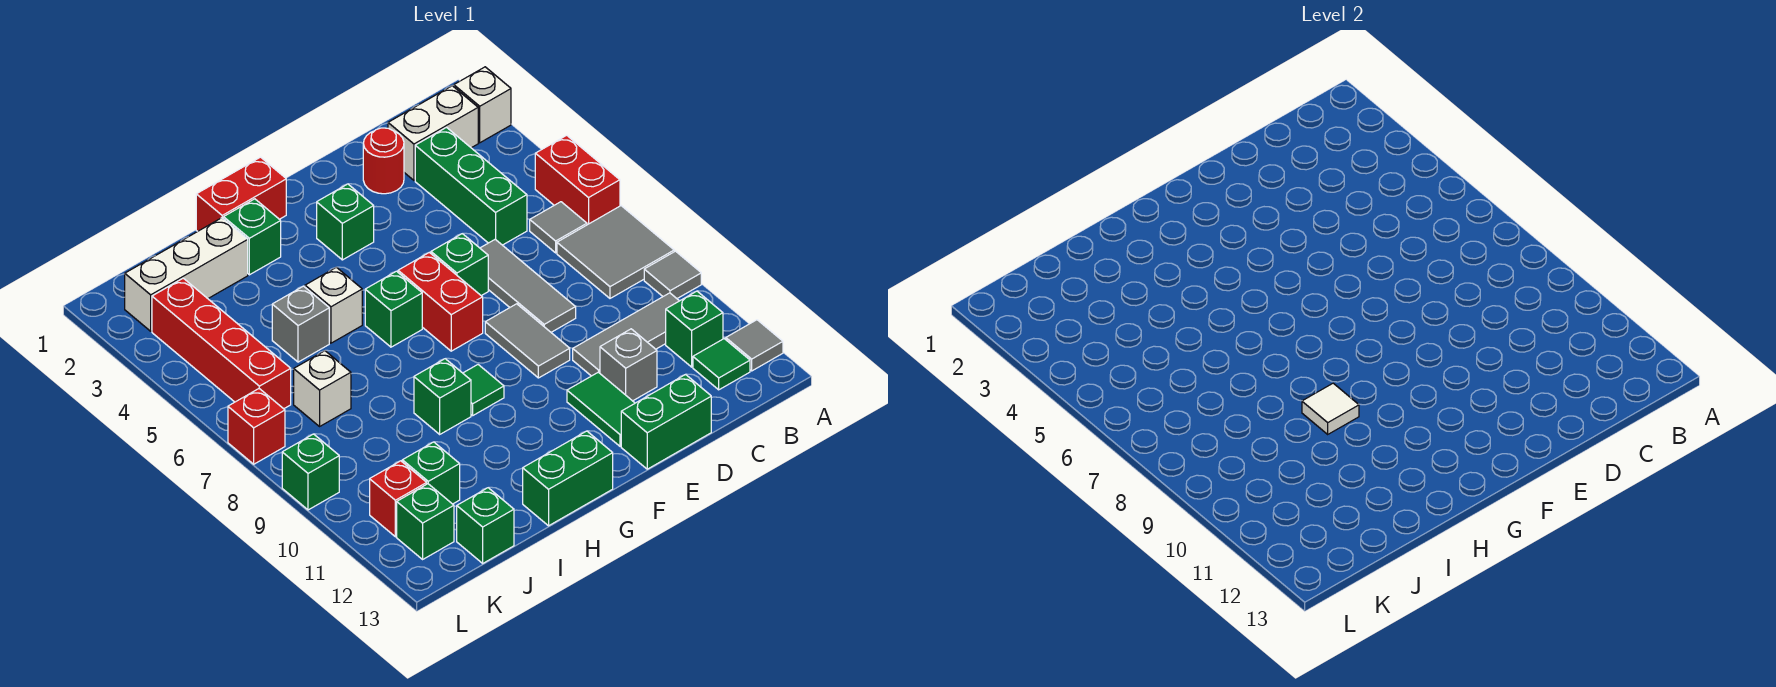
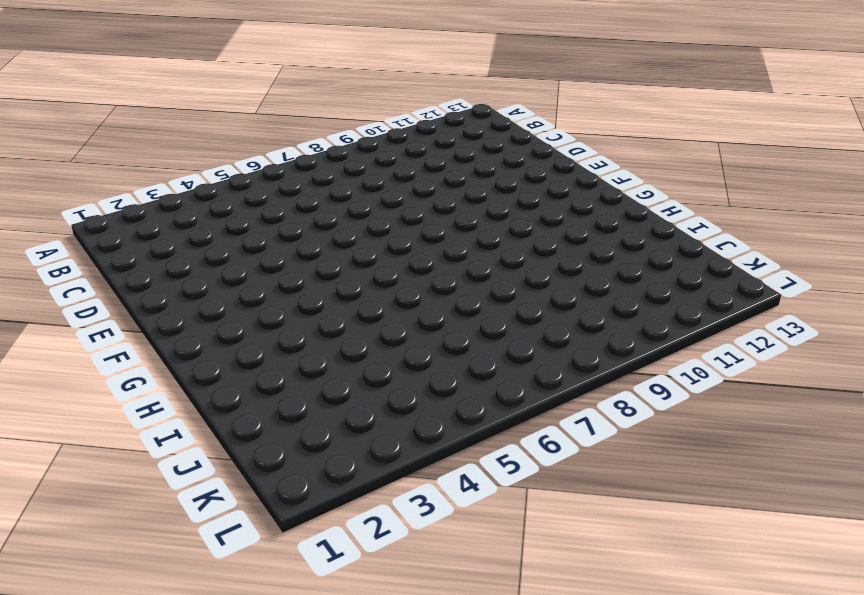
none -> white 1x1 brick [454,67,511,143]
none -> red 1x2 brick [535,135,620,225]
none -> grey 2x2 tile [557,206,674,298]
none -> grey 1x1 tile [644,251,701,298]

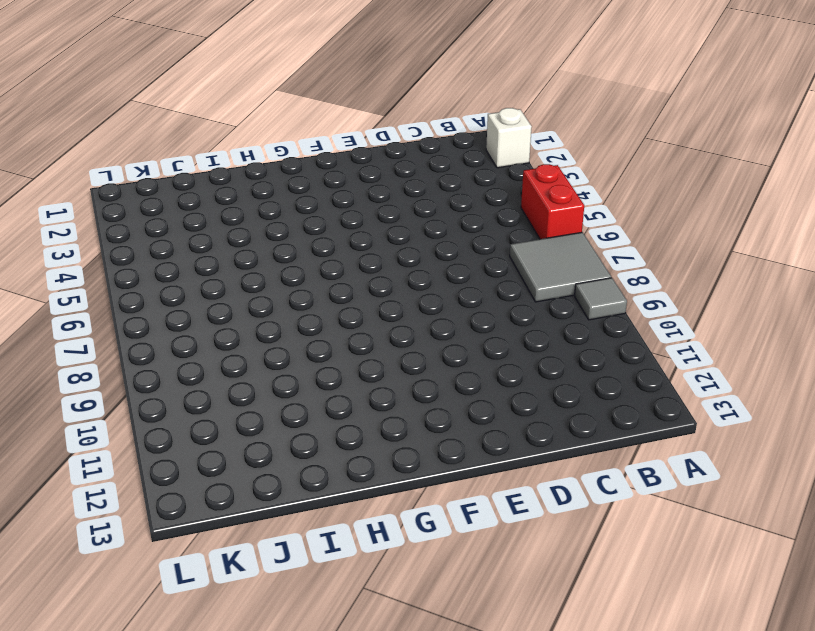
none -> grey 1x1 tile [726,320,783,371]
none -> white 1x2 brick [388,86,478,180]
none -> grey 1x1 tile [530,202,587,253]
none -> grey 1x3 tile [573,293,679,376]

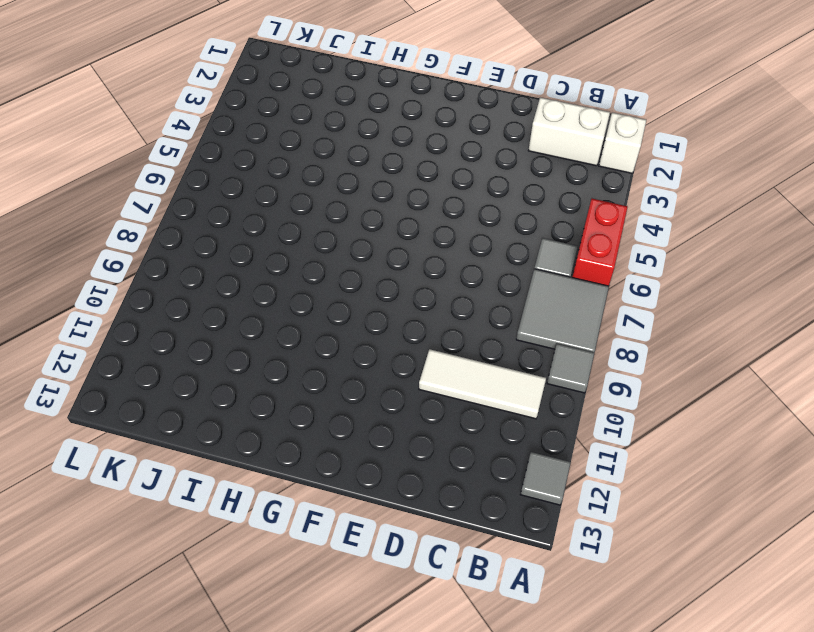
white 1x3 tile [419,349,546,419] -> grey 1x3 tile [573,293,679,376]
none -> green 1x1 brick [666,291,723,367]
none -> green 1x1 tile [693,339,750,390]
none -> green 1x3 brick [415,128,527,245]
none -> red 1x1 round brick [363,128,404,194]

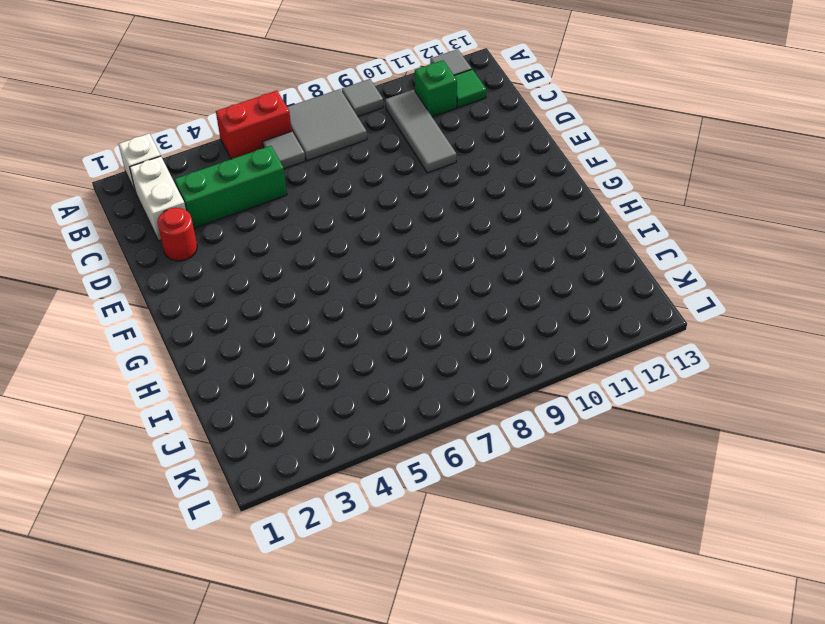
none -> grey 1x3 tile [480,239,576,332]
none -> grey 1x1 brick [600,329,657,401]
none -> green 1x2 brick [621,374,711,469]
none -> green 1x1 brick [431,234,488,296]

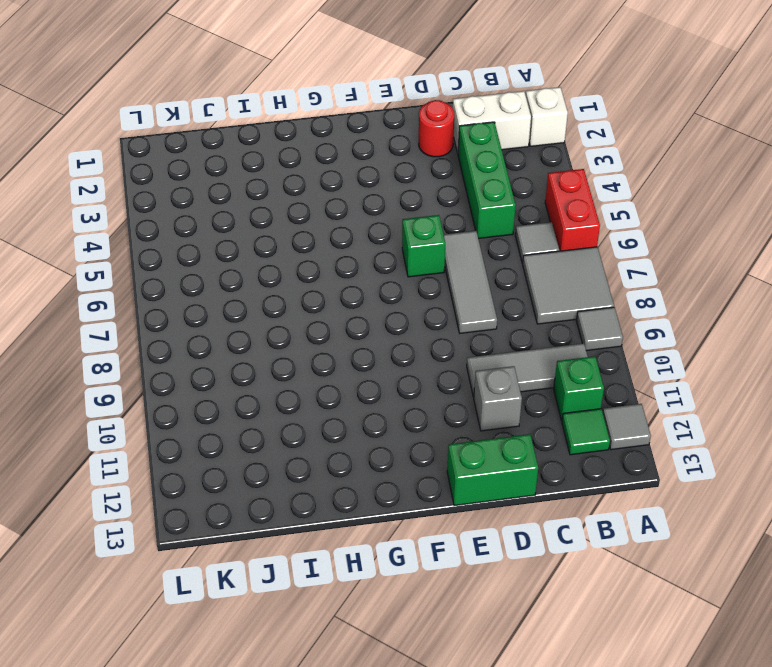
none -> grey 1x2 tile [485,304,570,378]
none -> green 1x2 tile [567,372,635,446]
none -> green 1x1 brick [317,184,374,260]
none -> red 1x2 brick [398,252,483,351]

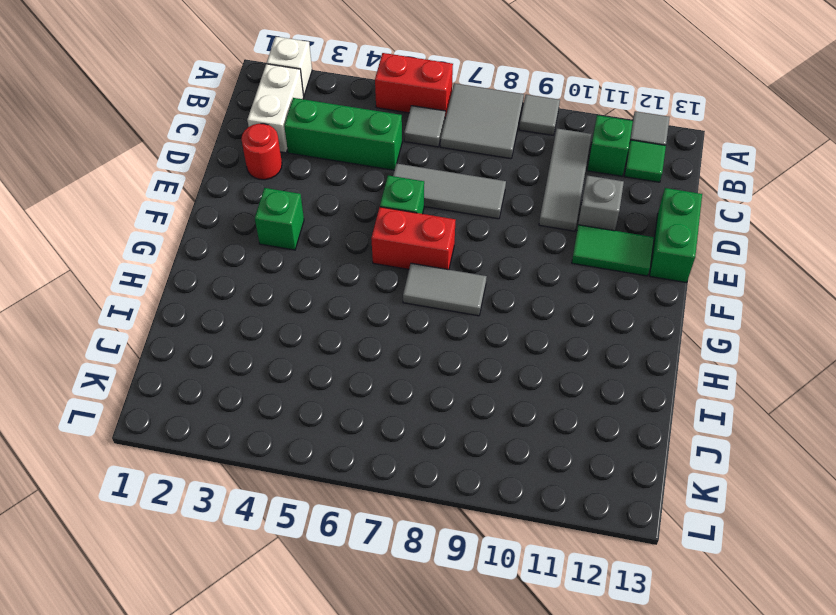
grey 1x2 tile [403,263,487,316] -> grey 1x2 tile moved to [485,304,570,378]
none -> red 1x2 brick [196,157,286,231]
none -> green 1x1 brick [365,271,422,347]
none -> green 1x1 tile [463,365,504,415]
none -> green 1x2 brick [523,431,613,526]

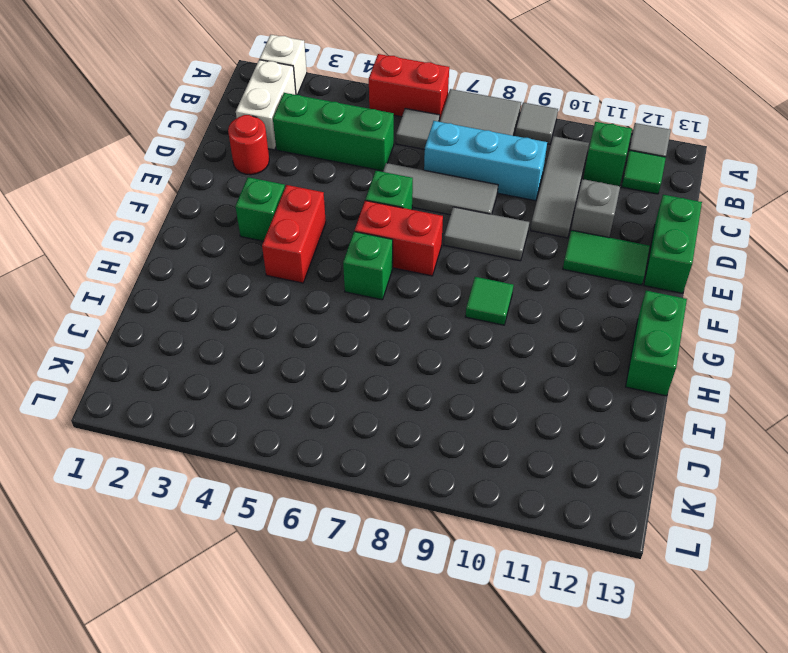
cyan 1x3 brick [424,121,547,201] -> none
red 1x2 brick [262,185,326,283] -> red 1x2 brick moved to [196,157,286,231]
none -> green 1x1 brick [224,199,281,275]
none -> white 1x1 brick [305,267,362,343]
none -> green 1x1 brick [414,359,471,434]
none -> white 1x3 brick [125,218,248,331]

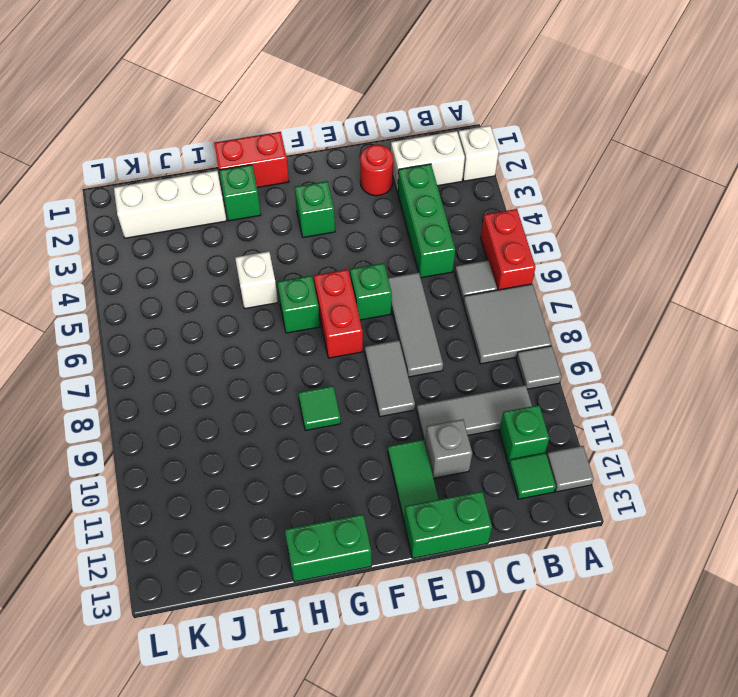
none -> green 1x1 brick [414,359,471,434]
none -> grey 1x1 brick [272,286,329,362]
none -> white 1x1 brick [294,351,351,426]
none -> green 1x1 brick [402,442,460,504]

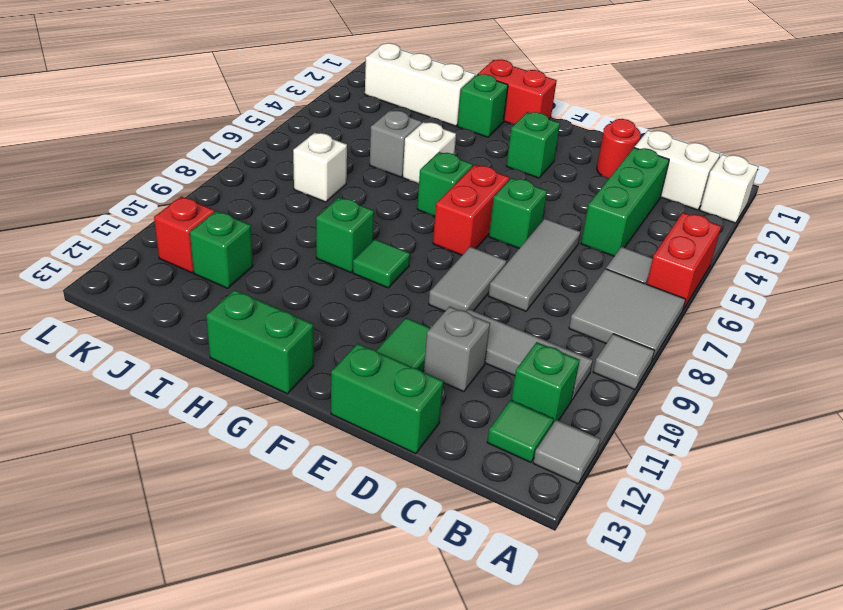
none -> green 1x1 brick [457,488,514,563]
none -> red 1x4 brick [152,278,291,409]
none -> green 1x1 brick [397,484,454,559]
none -> red 1x1 brick [228,389,285,464]

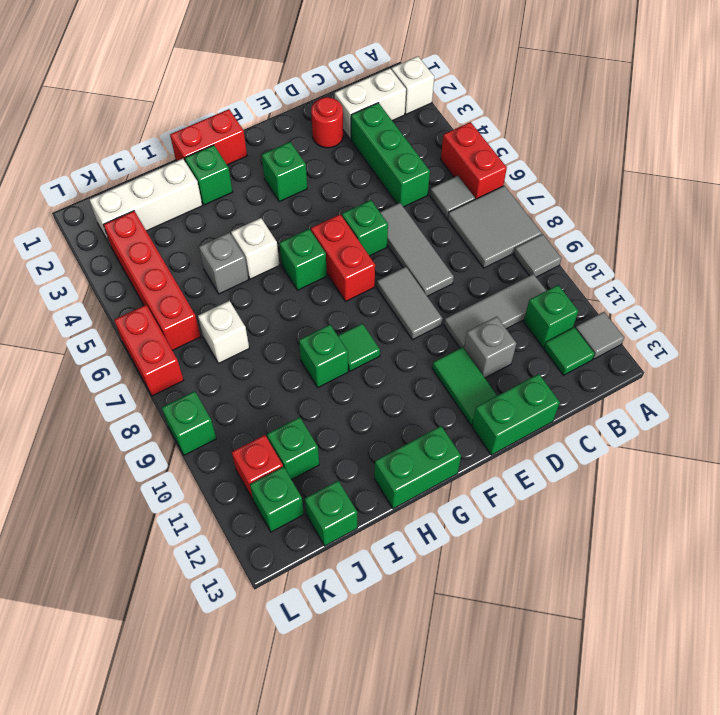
red 1x2 brick [114,305,184,396] -> red 1x1 brick [228,389,285,464]
none -> white 1x1 tile [1302,383,1359,434]

